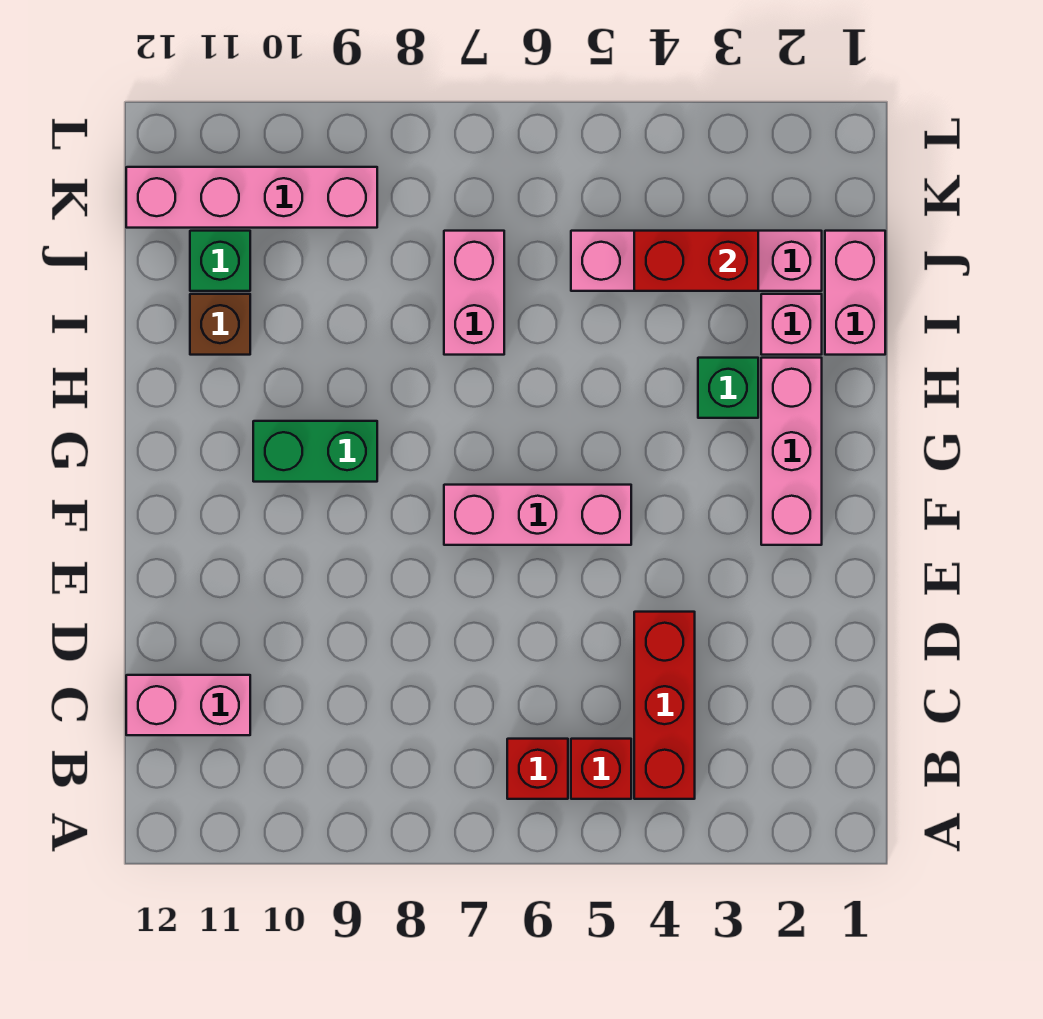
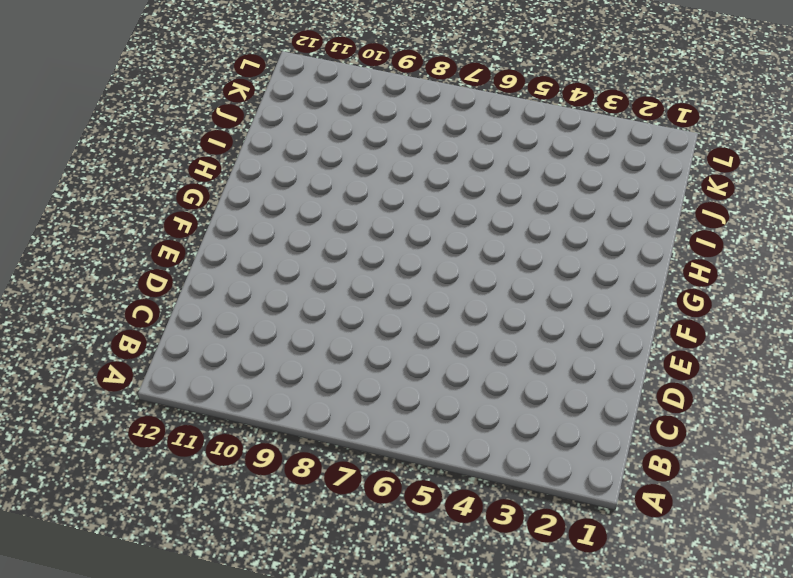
none -> red 1x3 brick [634,612,695,799]
none -> red 1x1 brick [571,739,631,799]
none -> red 1x1 brick [507,739,568,799]

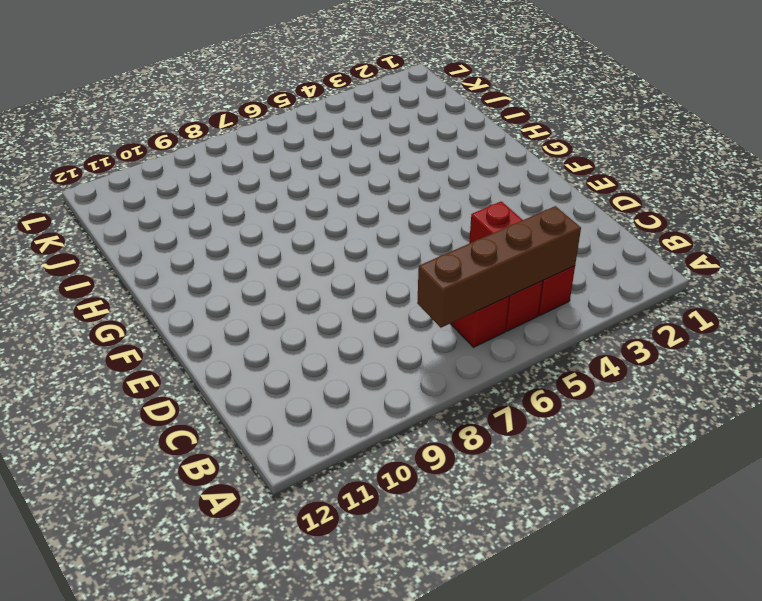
brown 1x4 brick [417,206,581,328] -> none
none -> pink 1x2 brick [126,675,250,735]
none -> pink 1x3 brick [761,358,822,545]
none -> pink 1x3 brick [444,485,631,545]

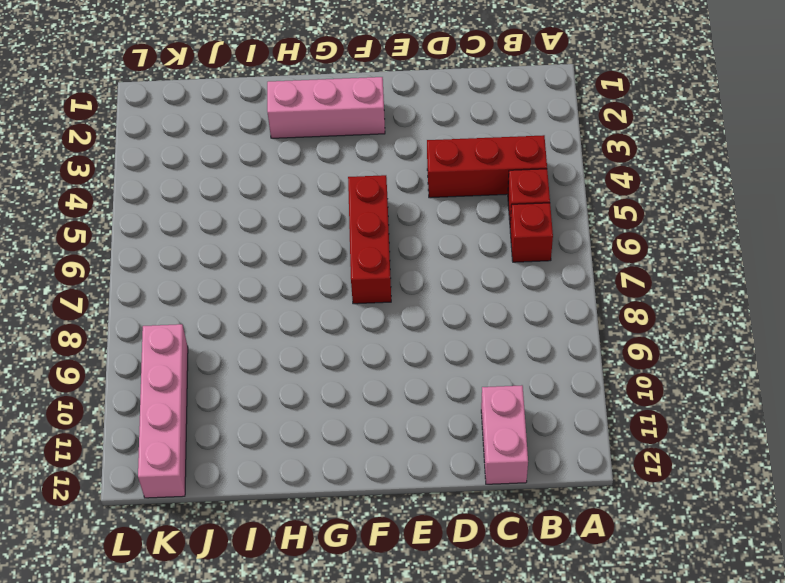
red 1x3 brick [348,175,391,304] -> pink 1x3 brick [444,485,631,545]
none -> green 1x2 brick [253,421,377,482]
none -> green 1x1 brick [698,358,758,418]
none -> pink 1x2 brick [825,231,885,355]

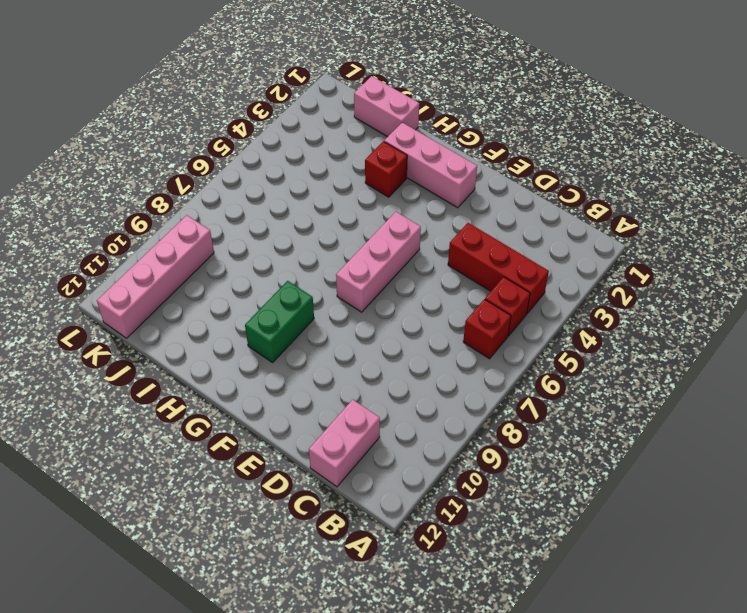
red 1x1 brick [365,141,407,197] -> green 1x1 brick [698,358,758,418]
none -> pink 1x1 brick [761,294,822,355]
none -> pink 1x2 brick [444,231,504,355]
none -> brown 1x1 brick [190,294,250,355]

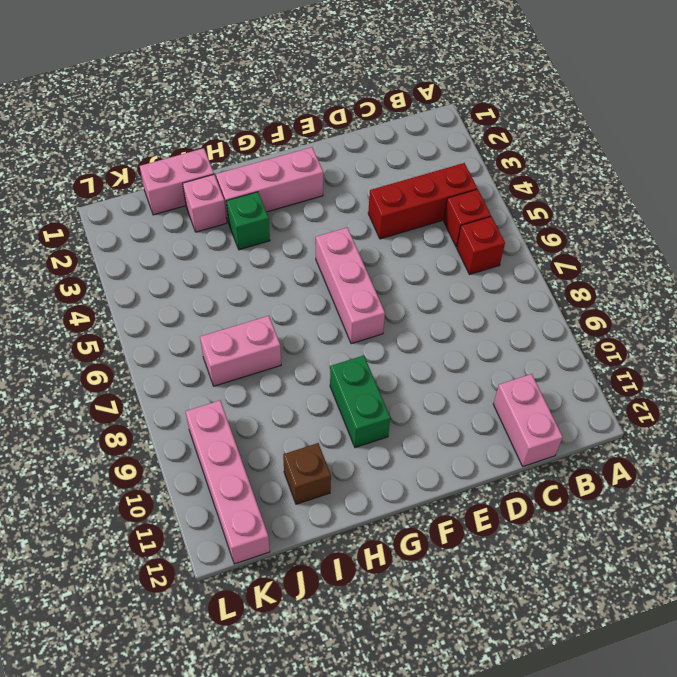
none -> pink 1x4 brick [571,231,822,291]
none -> green 1x1 brick [190,231,250,291]
none -> red 1x2 brick [634,231,758,291]

